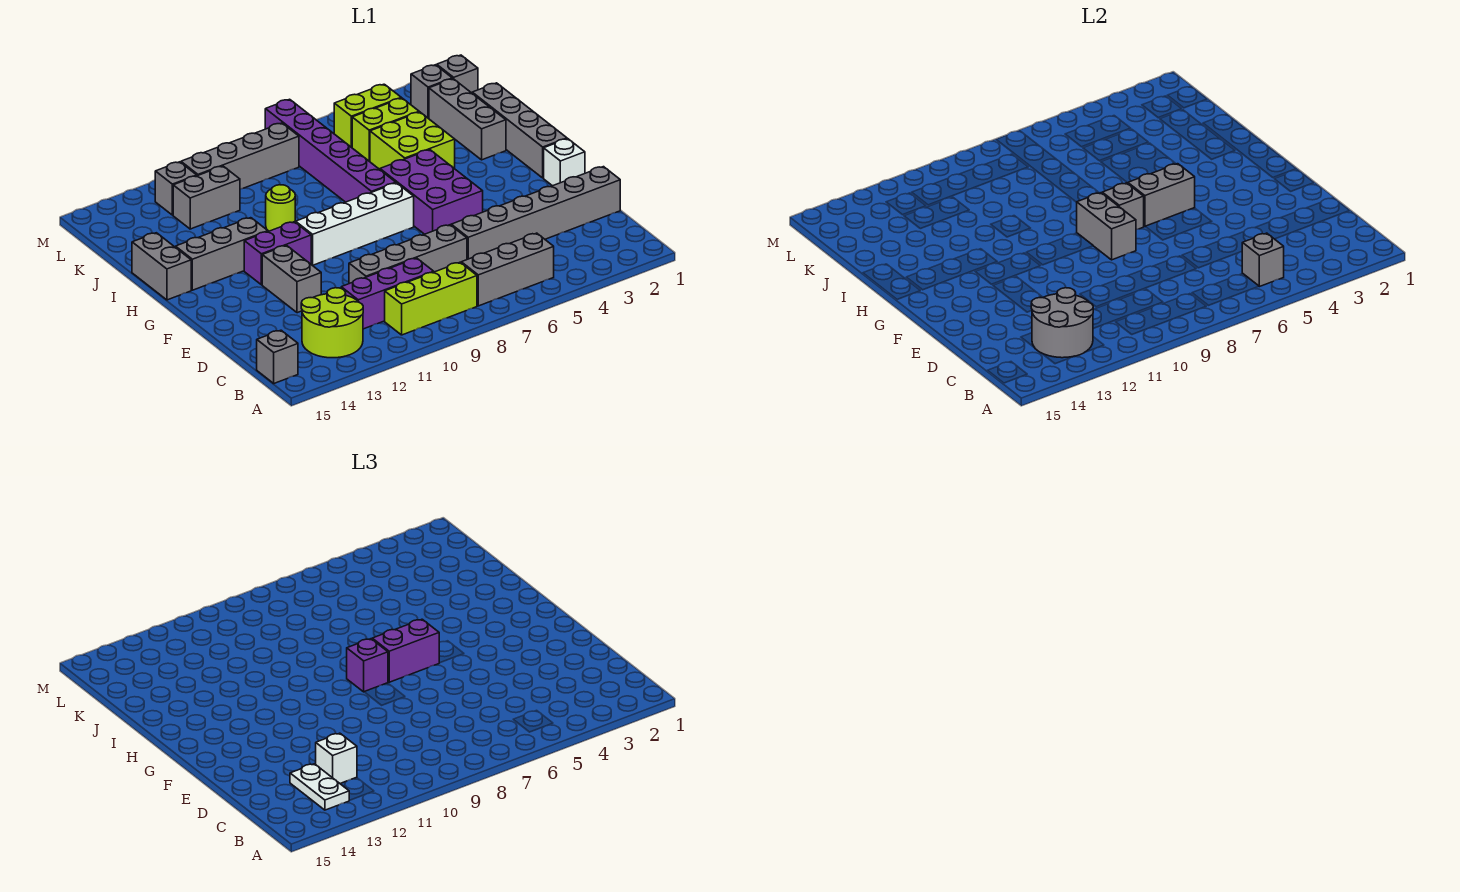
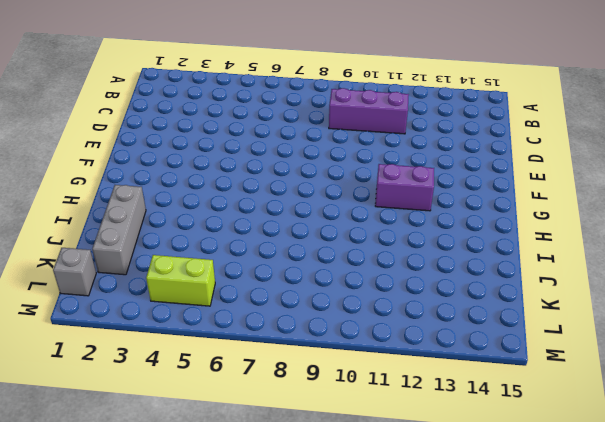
none -> grey 1x3 brick [461,233,554,306]
none -> lime 1x3 brick [385,262,477,335]
none -> lime 2x2 round brick [301,288,363,358]
none -> grey 1x1 brick [257,330,298,383]

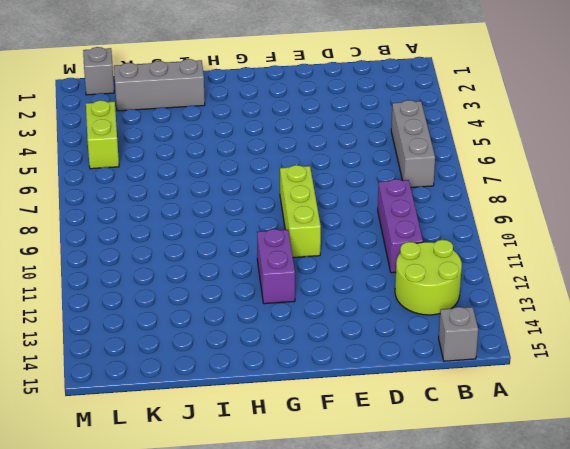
lime 1x3 brick [280,165,321,257] -> lime 1x3 brick moved to [385,262,477,335]
none -> grey 1x6 brick [451,167,620,259]
none -> grey 1x4 brick [349,225,467,284]
none -> grey 1x2 brick [262,246,321,313]
none -> white 1x1 brick [544,139,585,186]

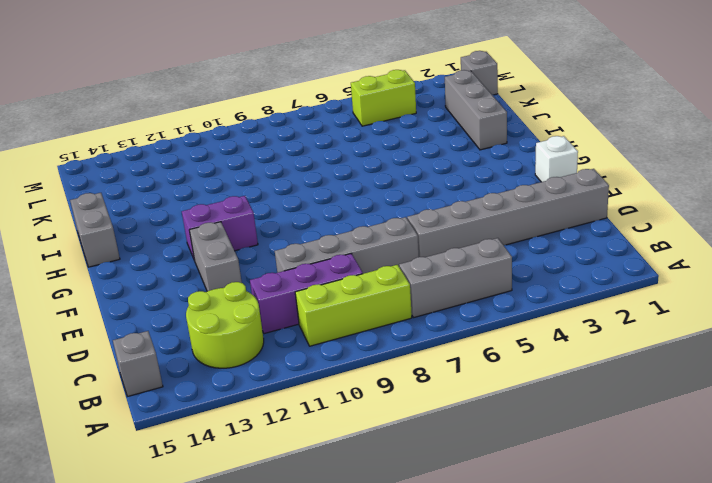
none -> purple 2x3 brick [380,150,483,234]
none -> grey 1x4 brick [472,83,567,178]
none -> white 1x4 brick [295,183,414,266]
none -> purple 1x6 brick [265,99,396,202]

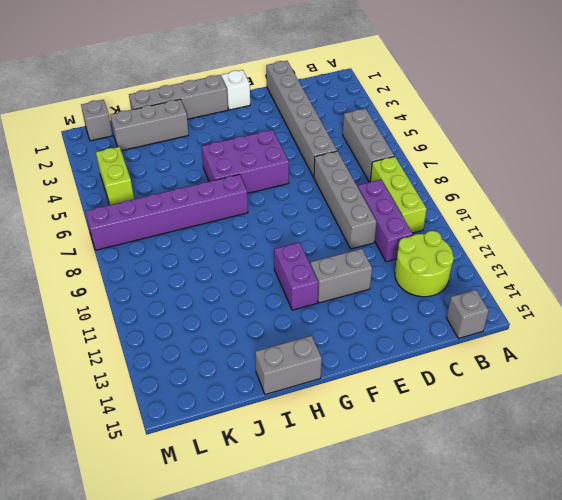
none -> white 1x4 brick [295,183,414,266]
none -> grey 1x3 brick [176,218,268,290]
none -> lime 2x2 brick [370,112,455,169]
none -> lime 1x1 round brick [266,185,295,231]

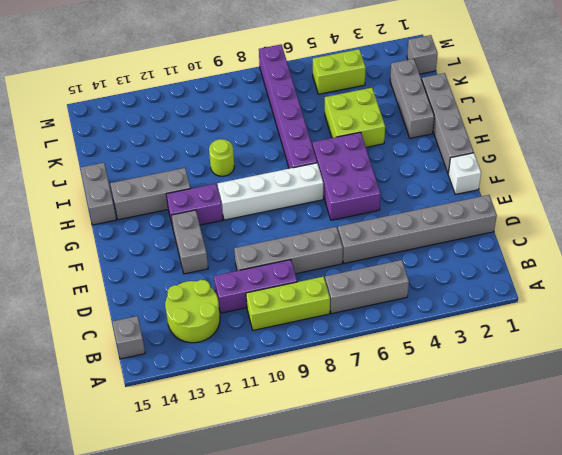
none -> lime 1x2 brick [352,98,419,161]
none -> grey 1x2 brick [173,166,240,229]
none -> grey 1x1 brick [411,65,452,118]
none -> grey 1x4 brick [181,123,299,189]

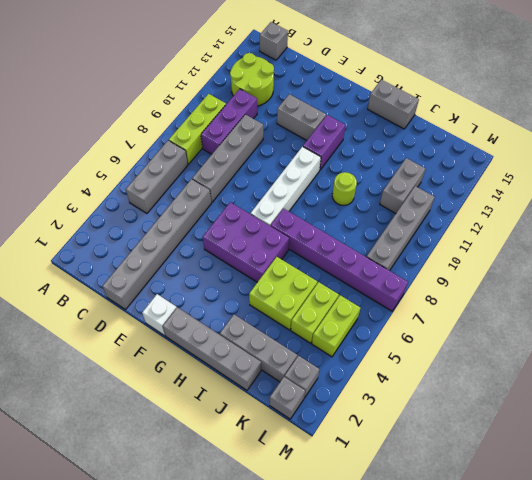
none -> grey 1x3 brick [176,218,268,290]
none -> grey 1x1 brick [155,162,197,215]
none -> grey 1x1 brick [1242,233,1284,287]
none -> grey 2x2 round brick [1031,288,1094,358]

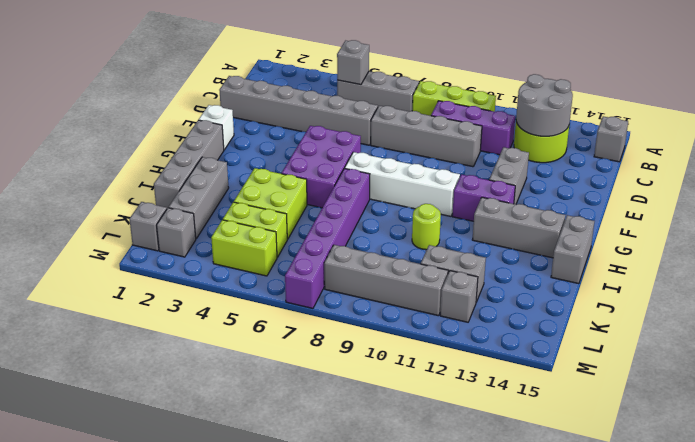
none -> grey 1x2 brick [1077,193,1136,260]
none -> grey 1x2 brick [1128,164,1195,226]
none -> grey 1x1 brick [1102,183,1144,229]
none -> white 1x2 plate [290,764,350,810]

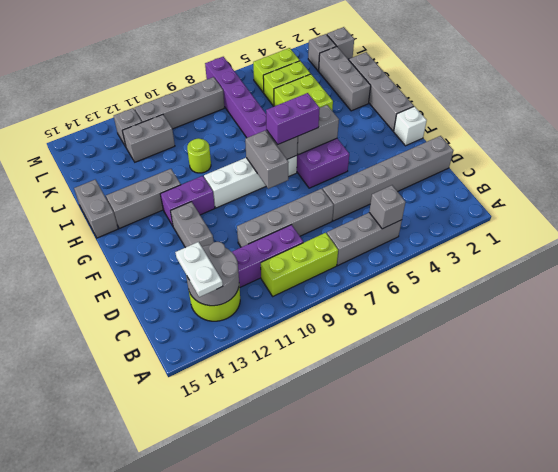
none -> grey 1x1 brick [257,330,298,383]
none -> white 1x1 brick [316,733,357,783]
none -> purple 1x1 brick [347,639,388,692]

